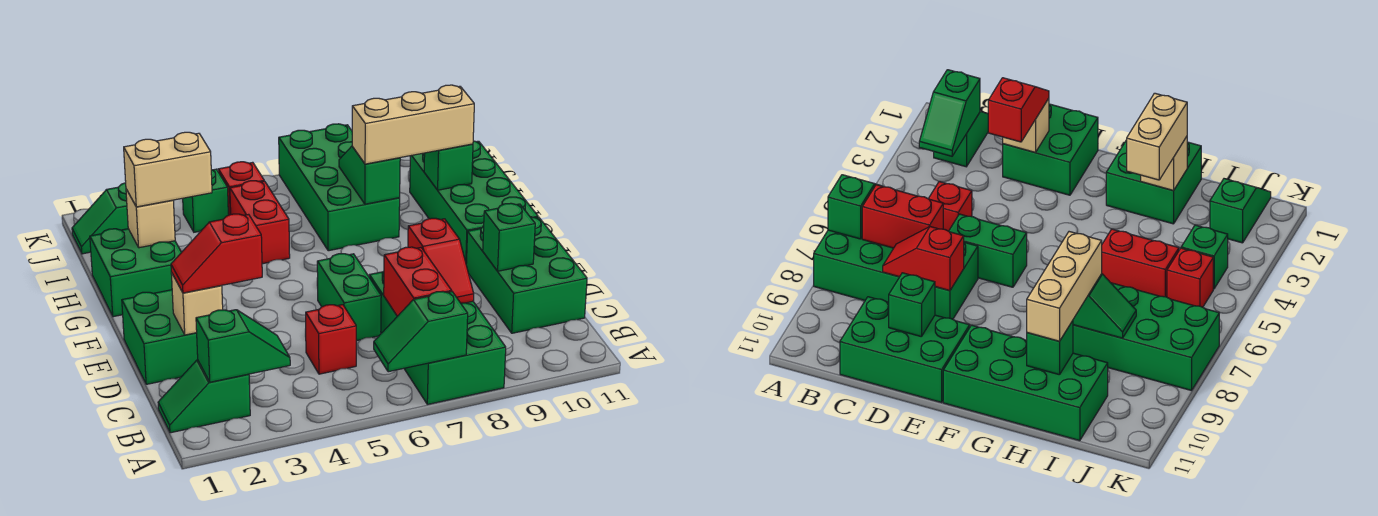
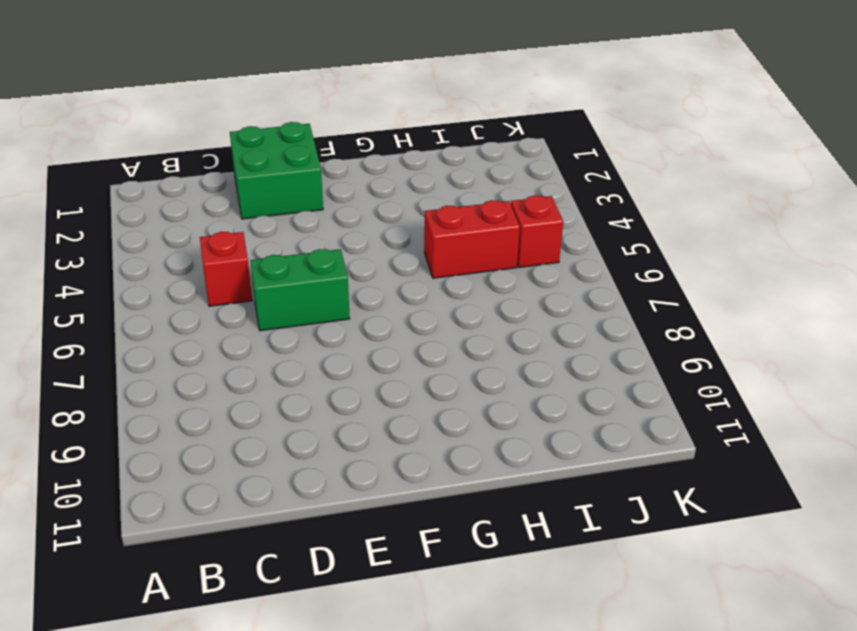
none -> green 2x4 brick [369,271,506,404]
none -> green 1x2 slope [158,360,250,433]
none -> green 2x3 brick [466,217,587,333]

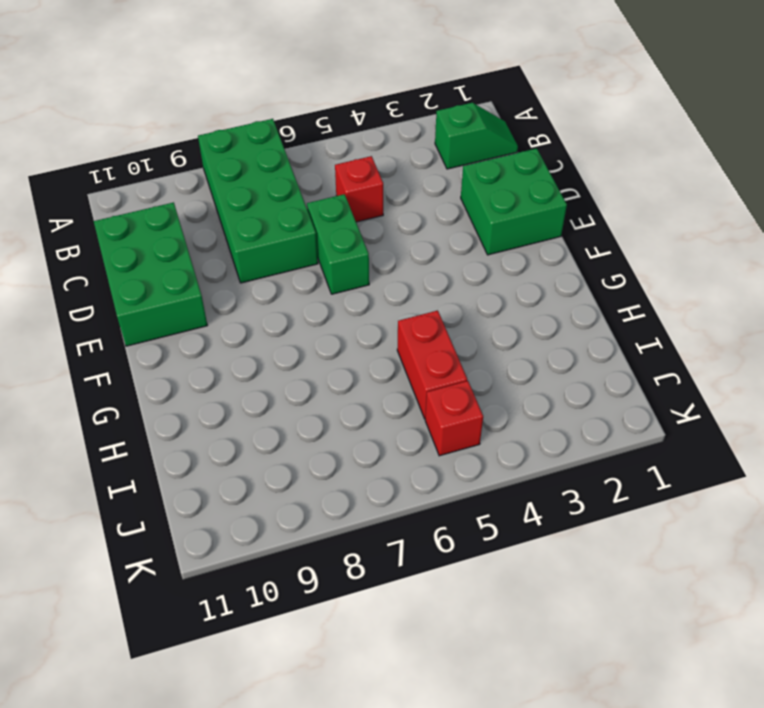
none -> green 2x4 brick [410,141,538,263]
none -> green 2x2 brick [90,229,182,317]
none -> green 2x4 brick [279,124,400,251]

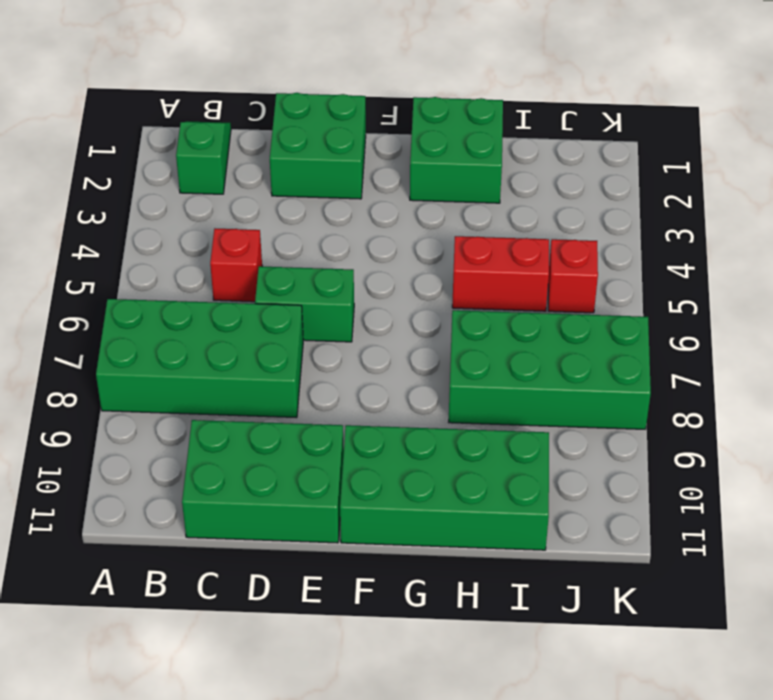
none -> green 1x2 slope [72,183,128,254]
none -> green 1x1 brick [183,169,228,232]
none -> green 1x2 slope [374,292,468,372]

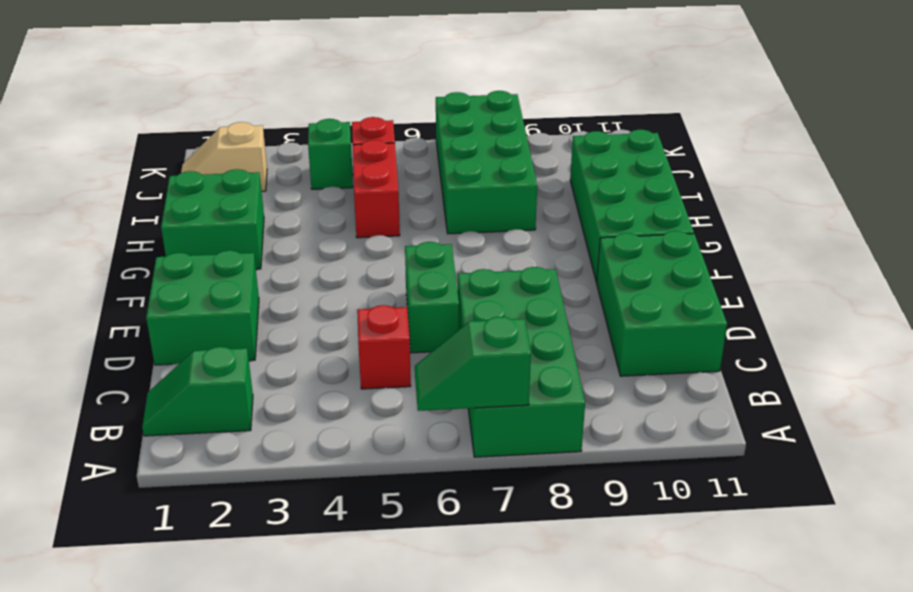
tan 1x2 slope [181,122,267,191] -> green 1x2 slope [72,183,128,254]
none -> green 1x2 slope [196,310,290,382]
none -> red 1x2 brick [384,247,452,316]
none -> red 1x2 slope [408,218,474,303]

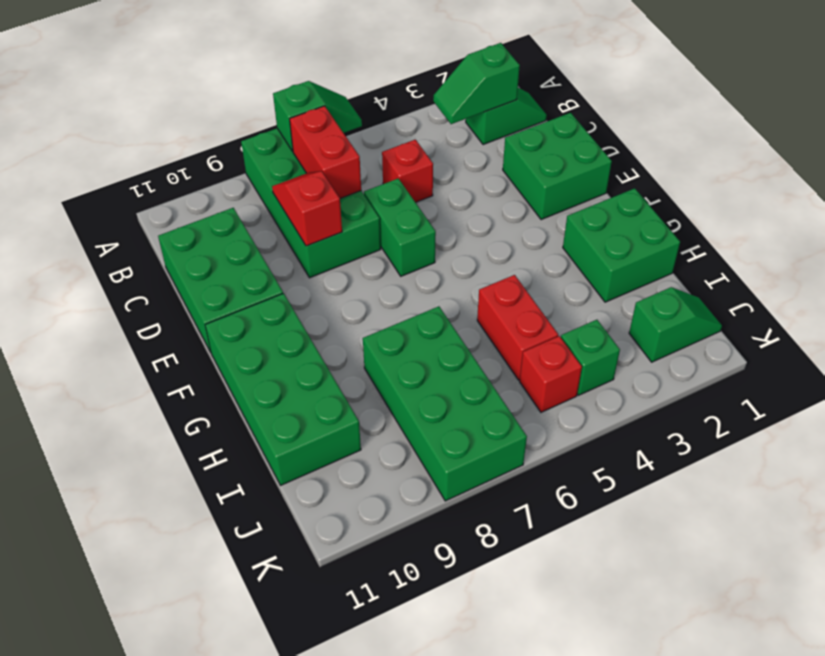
none -> tan 1x1 brick [171,273,223,335]
none -> green 1x1 brick [483,203,535,271]
none -> tan 1x1 brick [126,189,175,248]

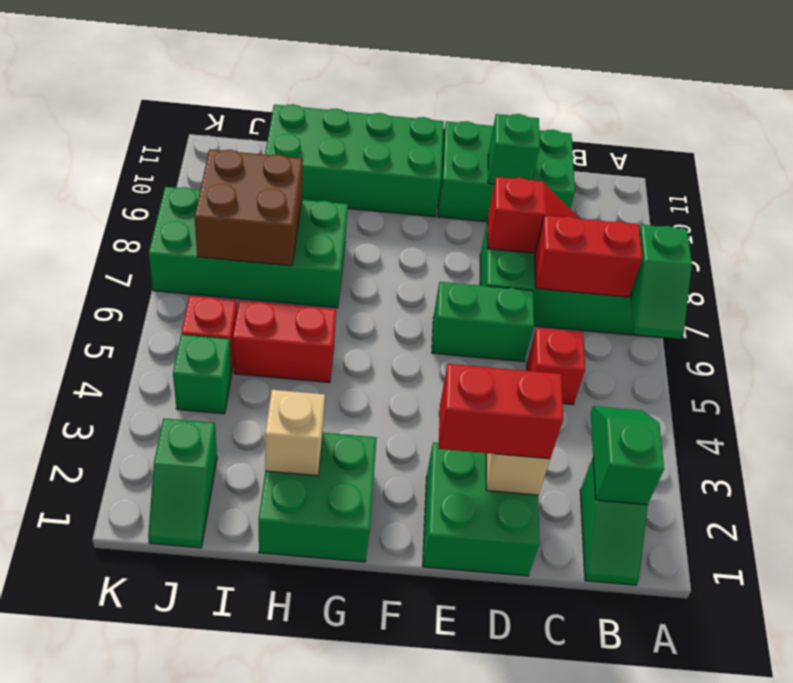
red 1x2 brick [438,364,563,459] -> red 1x2 slope [171,214,262,293]
brown 2x2 brick [194,149,303,266] -> green 1x2 slope [339,146,400,204]
none -> green 1x1 brick [424,144,473,190]
none -> tan 1x2 brick [124,132,212,207]
none -> tan 1x3 brick [352,85,474,164]

